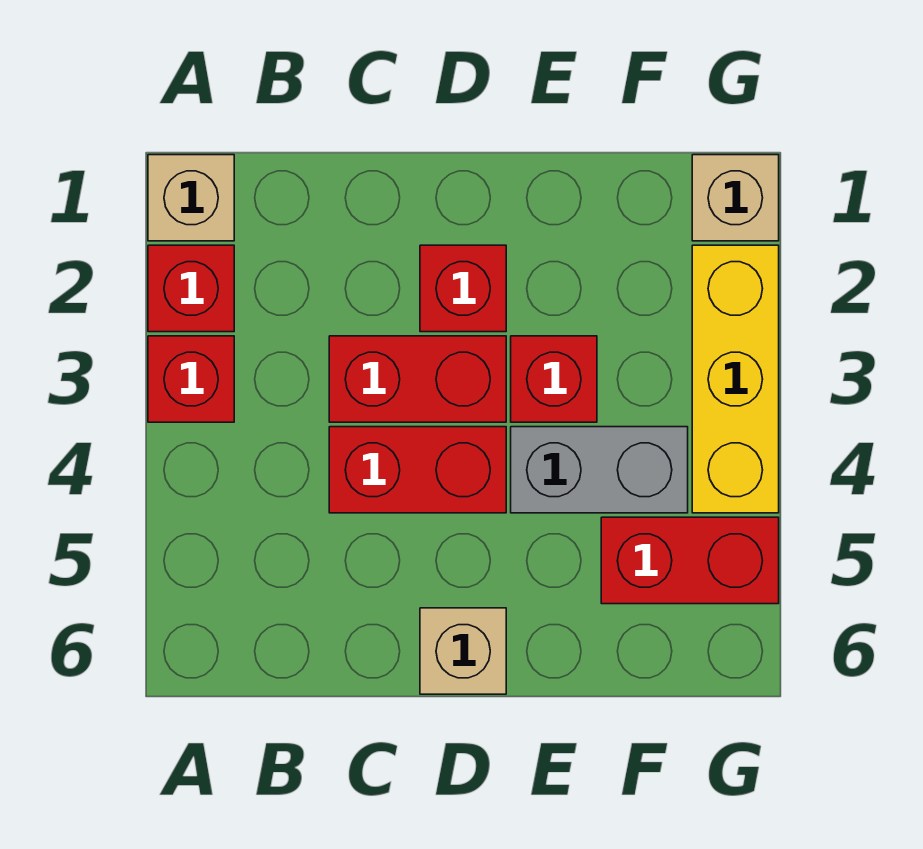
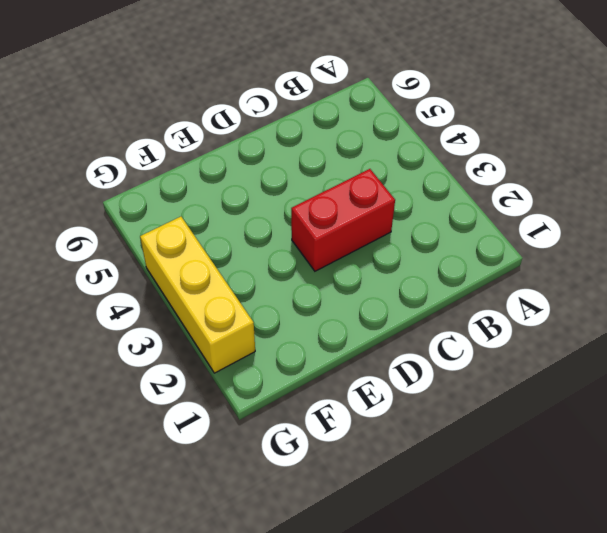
none -> tan 1x1 brick [148,155,234,241]
none -> red 1x1 brick [148,245,234,332]
none -> red 1x1 brick [148,336,234,422]

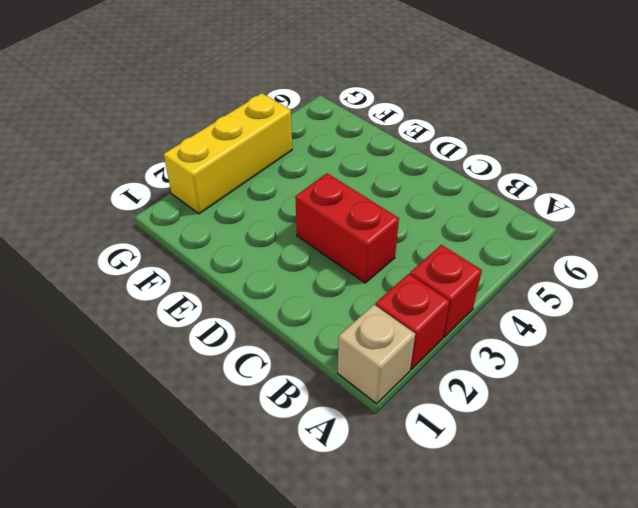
none -> red 1x2 brick [329,427,506,513]
none -> red 1x1 brick [420,245,506,332]
none -> tan 1x1 brick [420,608,506,694]

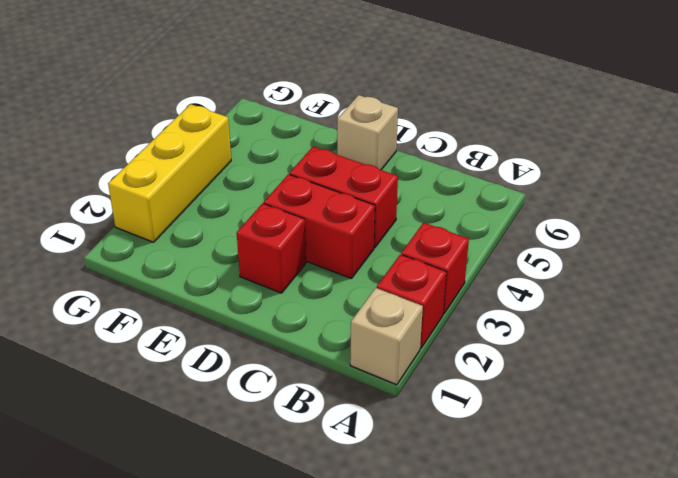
none -> red 1x1 brick [511,336,597,422]
none -> grey 1x2 brick [511,427,688,513]
none -> red 1x2 brick [601,517,779,604]

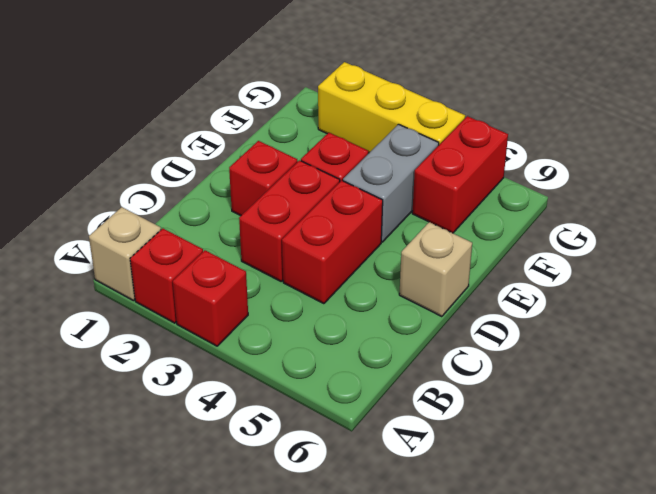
none -> tan 1x1 brick [692,155,779,241]

